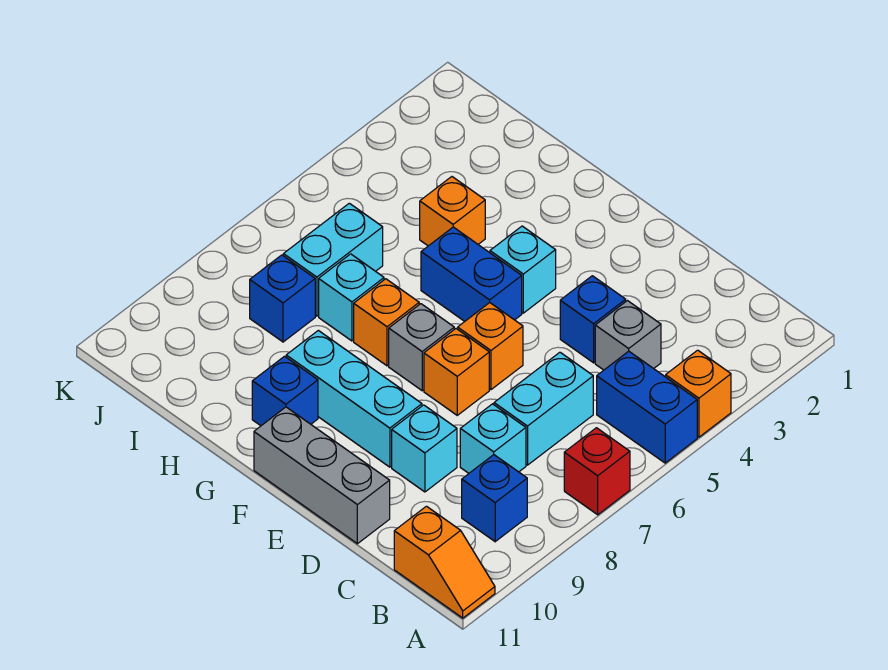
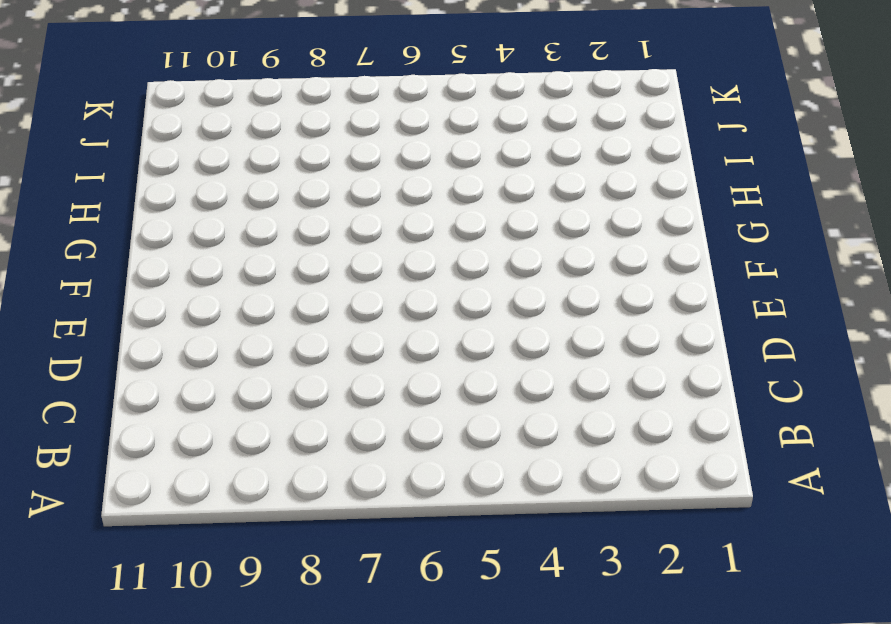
none -> orange 1x1 brick [666,350,731,437]
none -> blue 1x2 brick [597,351,697,463]
none -> red 1x1 brick [564,428,630,515]

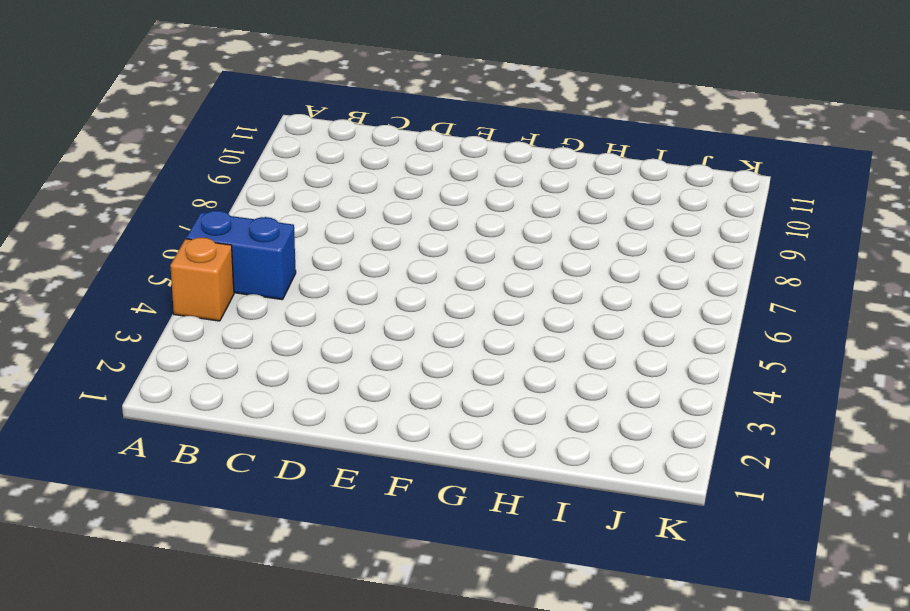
none -> red 1x1 brick [564,428,630,515]
none -> orange 1x2 slope [394,506,495,618]
none -> blue 1x1 brick [462,455,527,542]

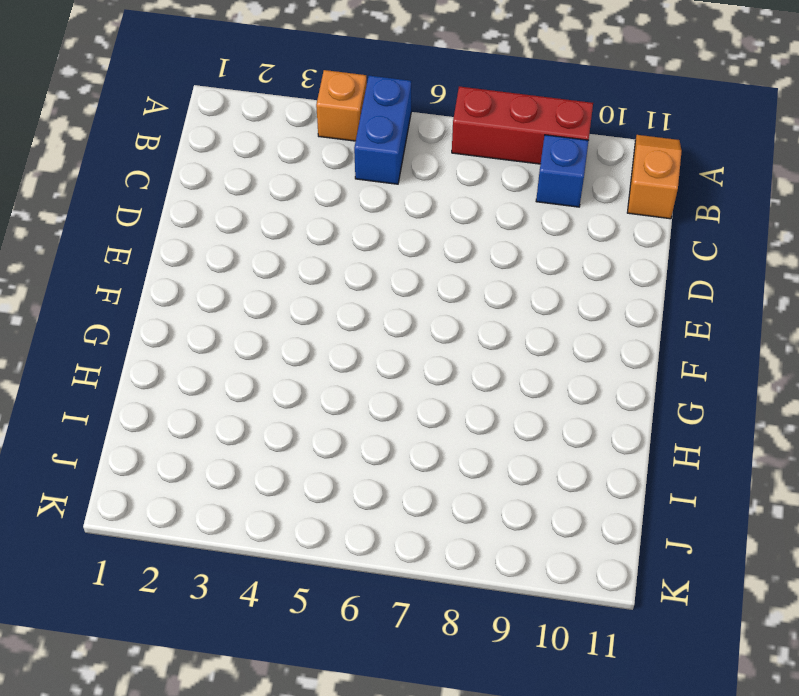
red 1x3 brick [452,87,593,164] -> red 1x1 brick [564,428,630,515]
none -> grey 1x1 brick [595,301,661,370]
none -> cyan 1x2 brick [494,352,593,465]
none -> cyan 1x1 brick [460,404,526,473]

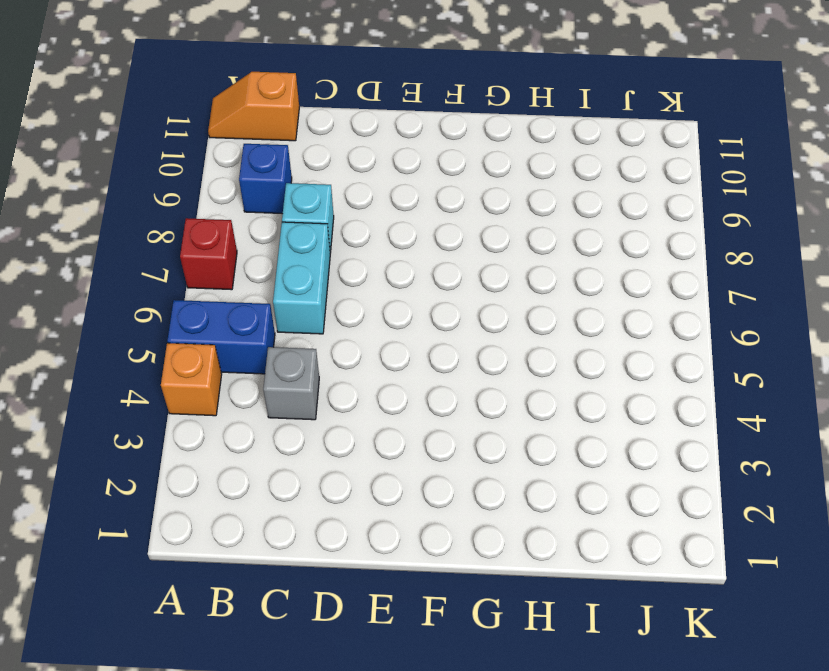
none -> blue 1x1 brick [560,276,626,363]
none -> cyan 1x1 brick [392,405,457,492]
none -> grey 1x3 brick [254,407,390,544]

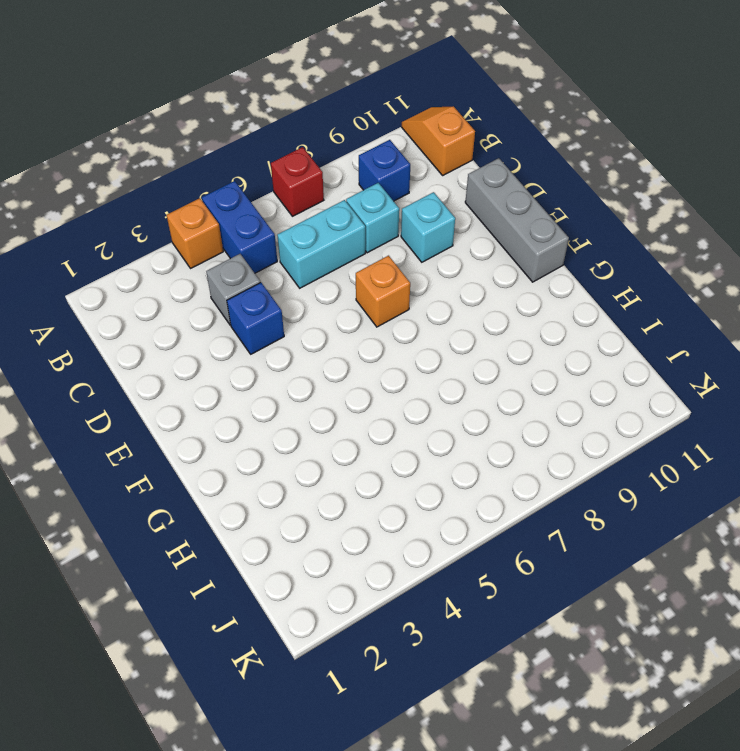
none -> orange 1x1 brick [458,303,523,390]
none -> cyan 1x3 brick [286,330,422,467]
none -> cyan 1x1 brick [490,226,556,313]

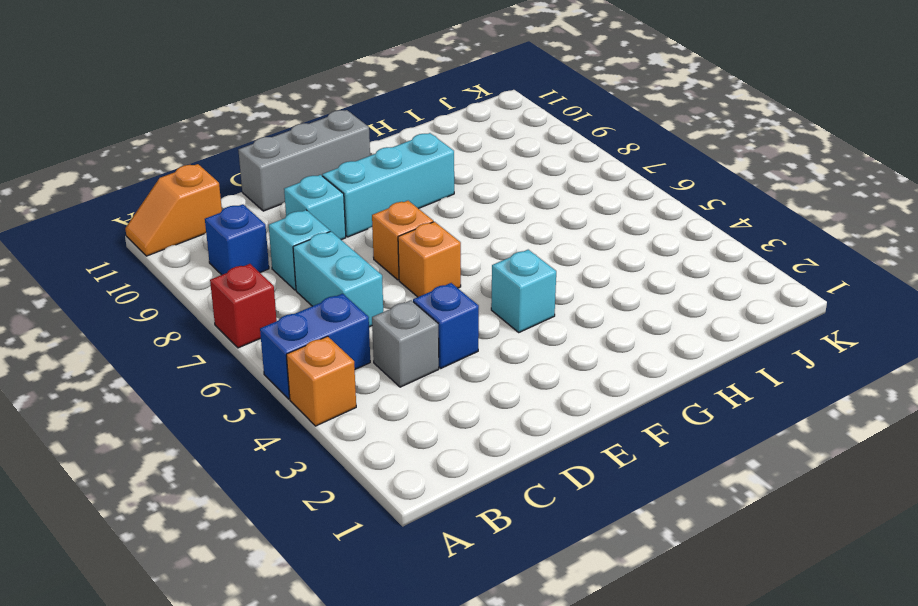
none -> blue 1x2 brick [421,227,522,321]
none -> grey 1x1 brick [389,304,454,391]
none -> orange 1x1 brick [354,279,419,366]

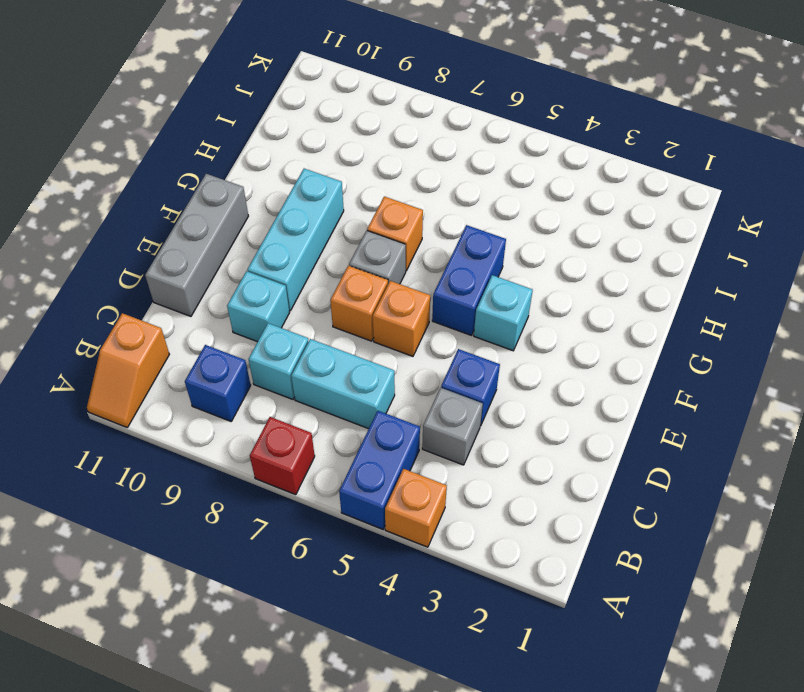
none -> blue 1x1 brick [252,356,318,426]
none -> orange 1x1 brick [420,177,485,246]
none -> cyan 1x1 brick [319,254,384,341]

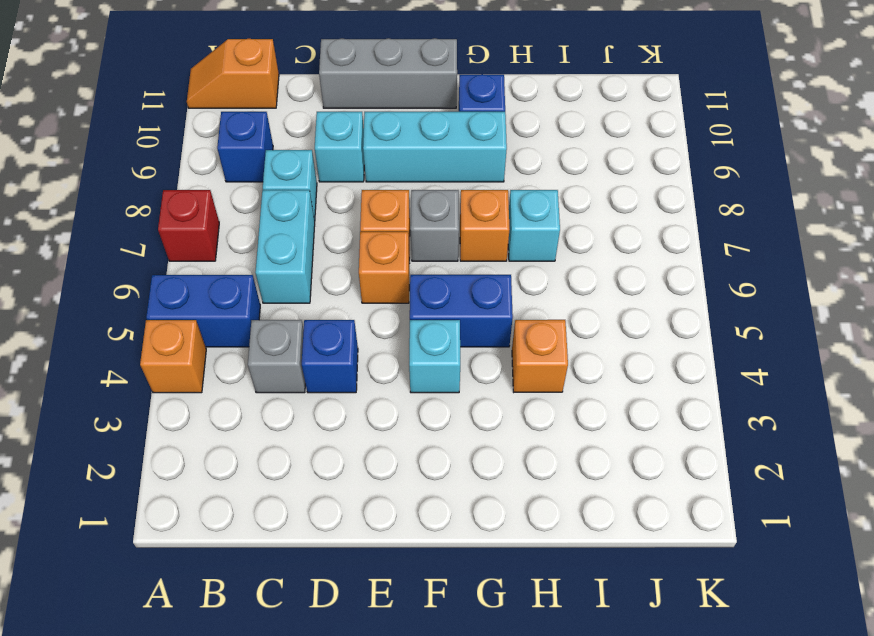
none -> cyan 1x2 brick [283,203,383,316]
none -> blue 1x1 brick [250,255,315,342]

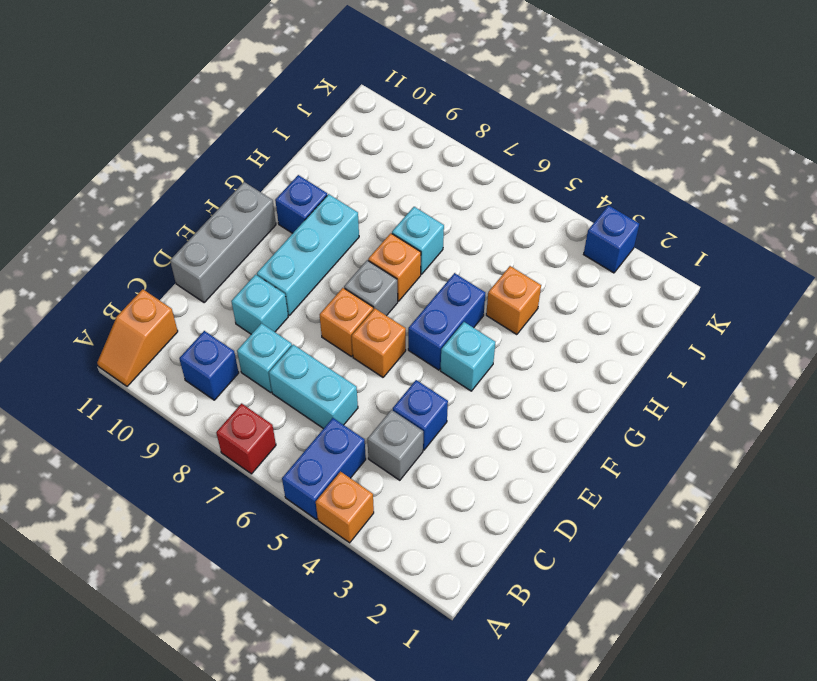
blue 1x1 brick [584,205,639,273] -> blue 1x1 brick moved to [250,255,315,342]
none -> cyan 1x2 brick [283,203,383,316]

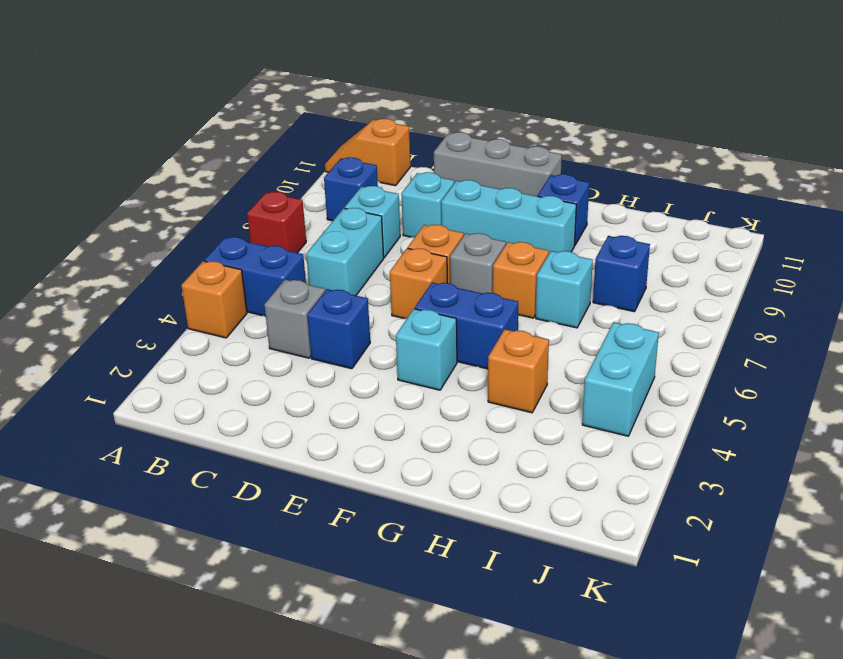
cyan 1x2 brick [582,322,659,436] -> cyan 1x2 brick moved to [283,203,383,316]

